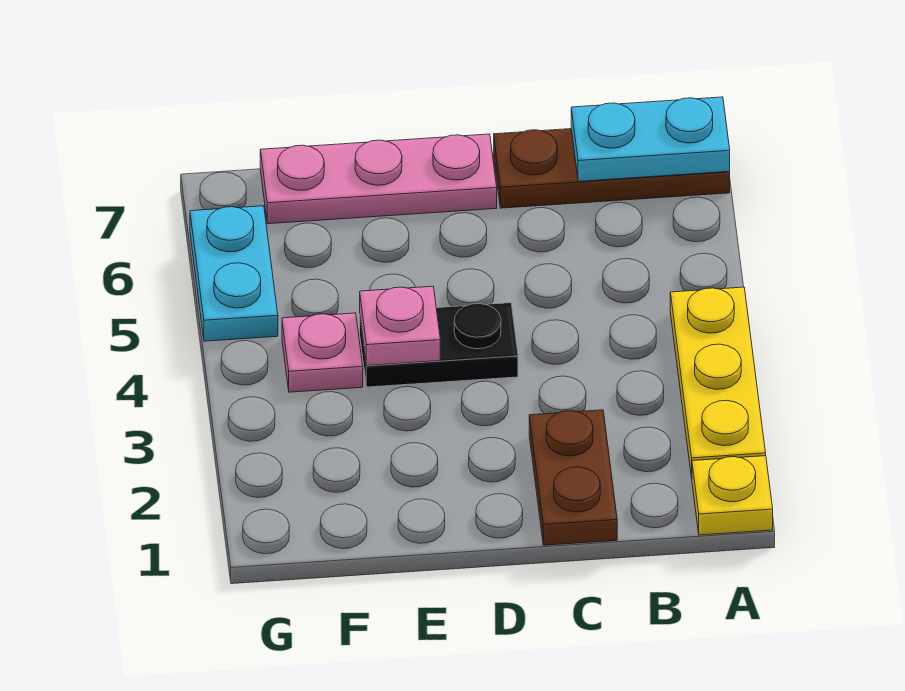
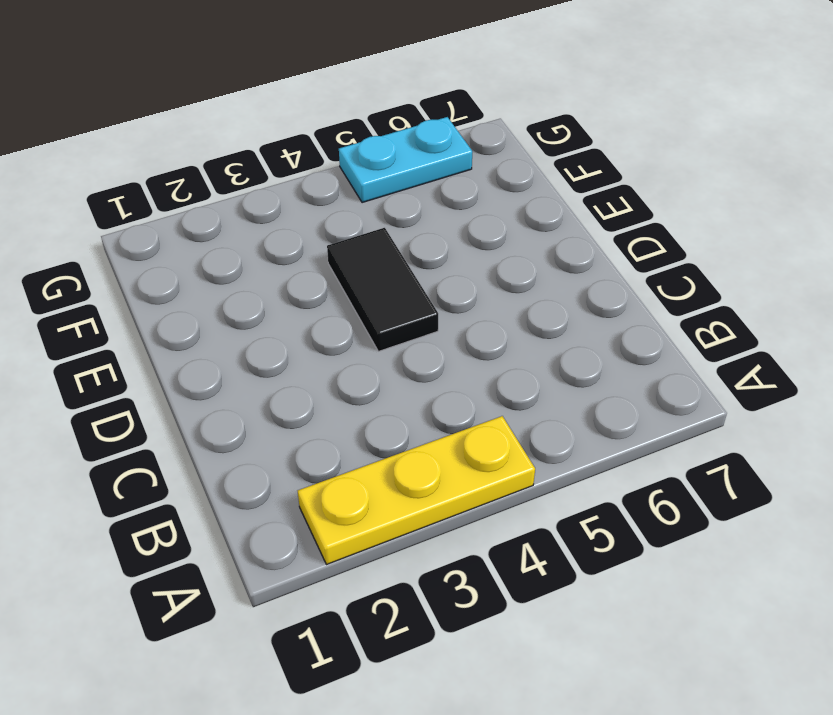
black 1x2 tile [327,228,438,351] -> black 1x2 plate [360,303,518,387]
none -> yellow 1x1 plate [692,456,773,535]
none -> brown 1x3 plate [494,129,730,208]

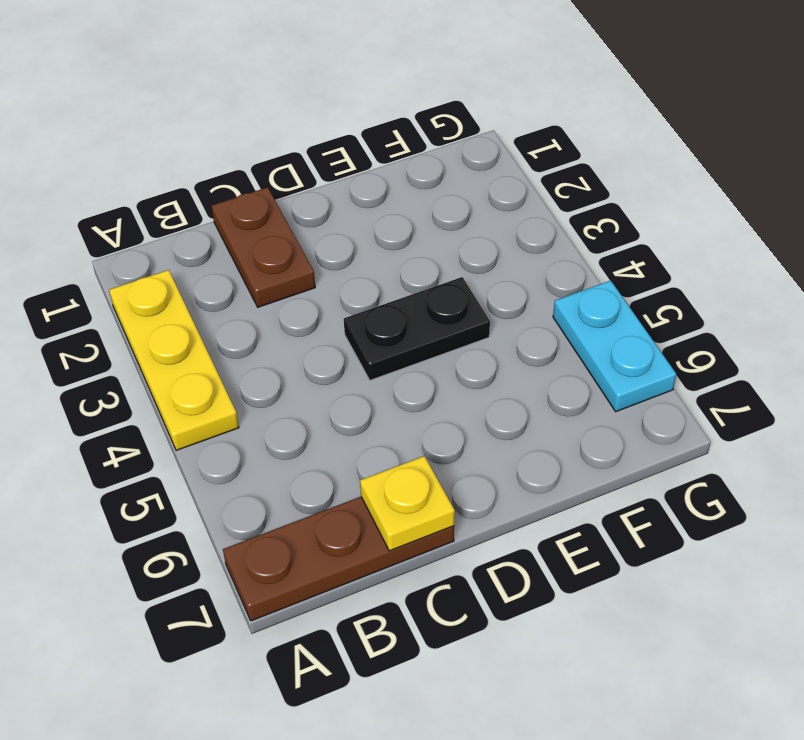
yellow 1x1 plate [360,456,455,551] -> yellow 1x1 plate moved to [692,456,773,535]
none -> pink 1x3 plate [260,134,497,224]
none -> pink 1x1 plate [282,313,363,392]

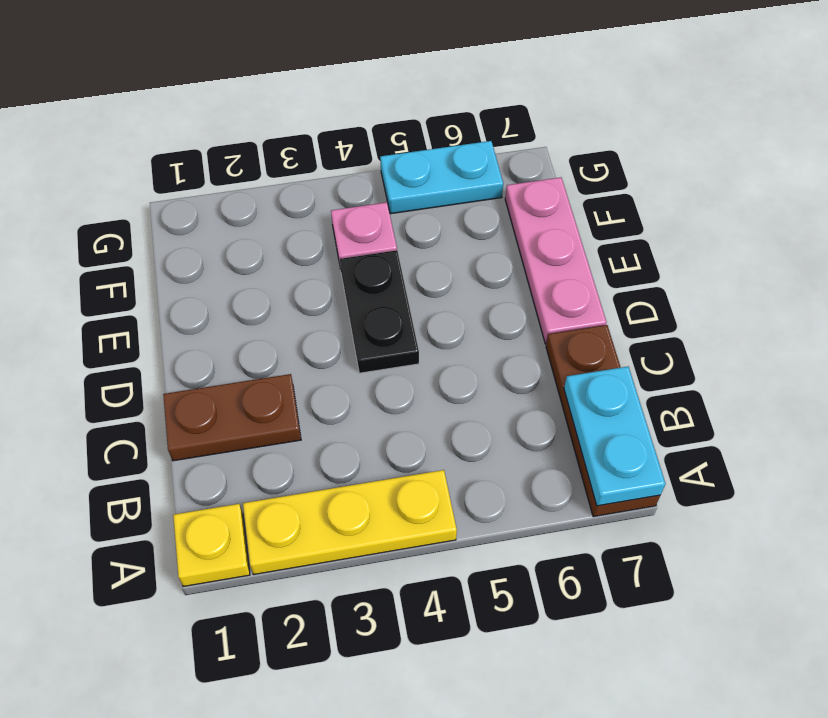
none -> pink 1x1 plate [360,286,440,366]

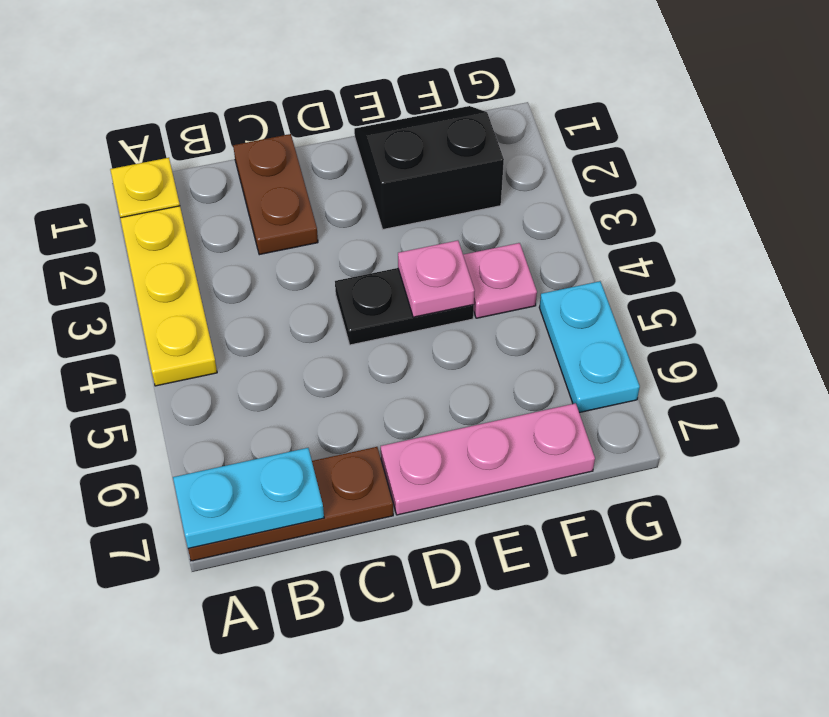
black 2x2 slope [354,106,504,229] -> none

